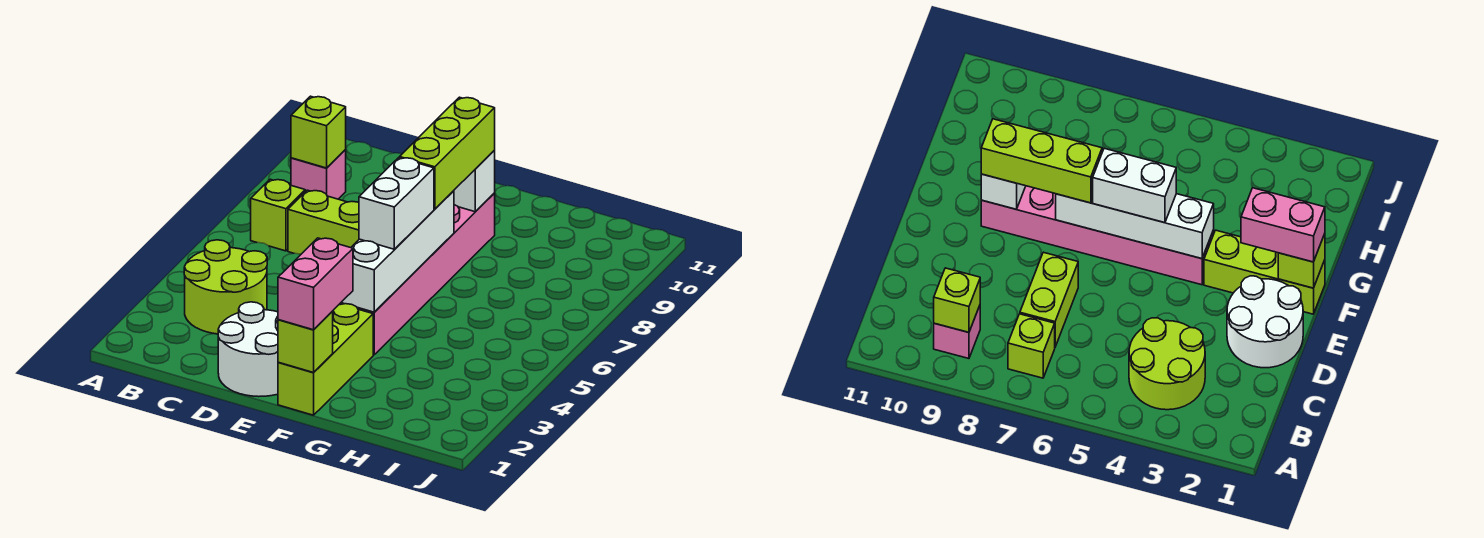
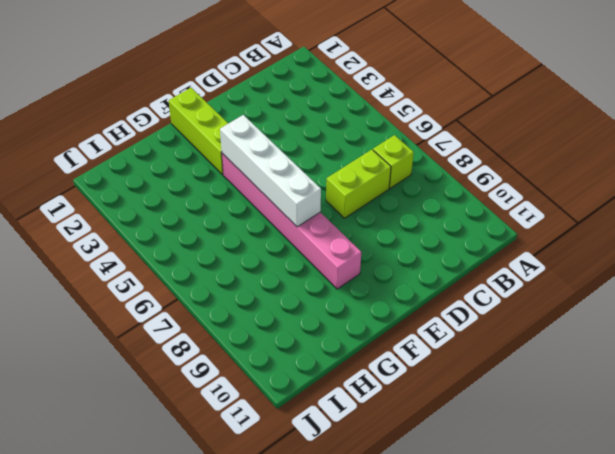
none -> lime 2x2 round brick [184,240,267,334]
none -> pink 1x1 brick [291,150,346,199]
none -> white 2x2 round brick [218,302,278,397]

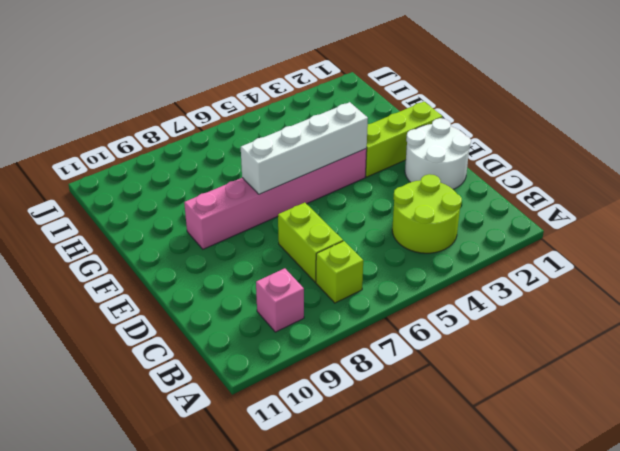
none -> lime 1x1 brick [291,96,346,168]
none -> lime 1x1 brick [278,311,333,373]
none -> white 1x1 brick [454,151,495,212]

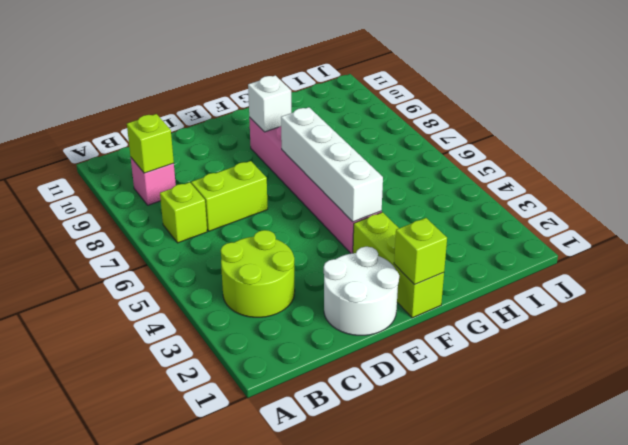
none -> pink 1x2 brick [278,238,353,330]
none -> white 1x2 brick [359,158,434,249]
none -> lime 1x3 brick [399,97,495,209]

